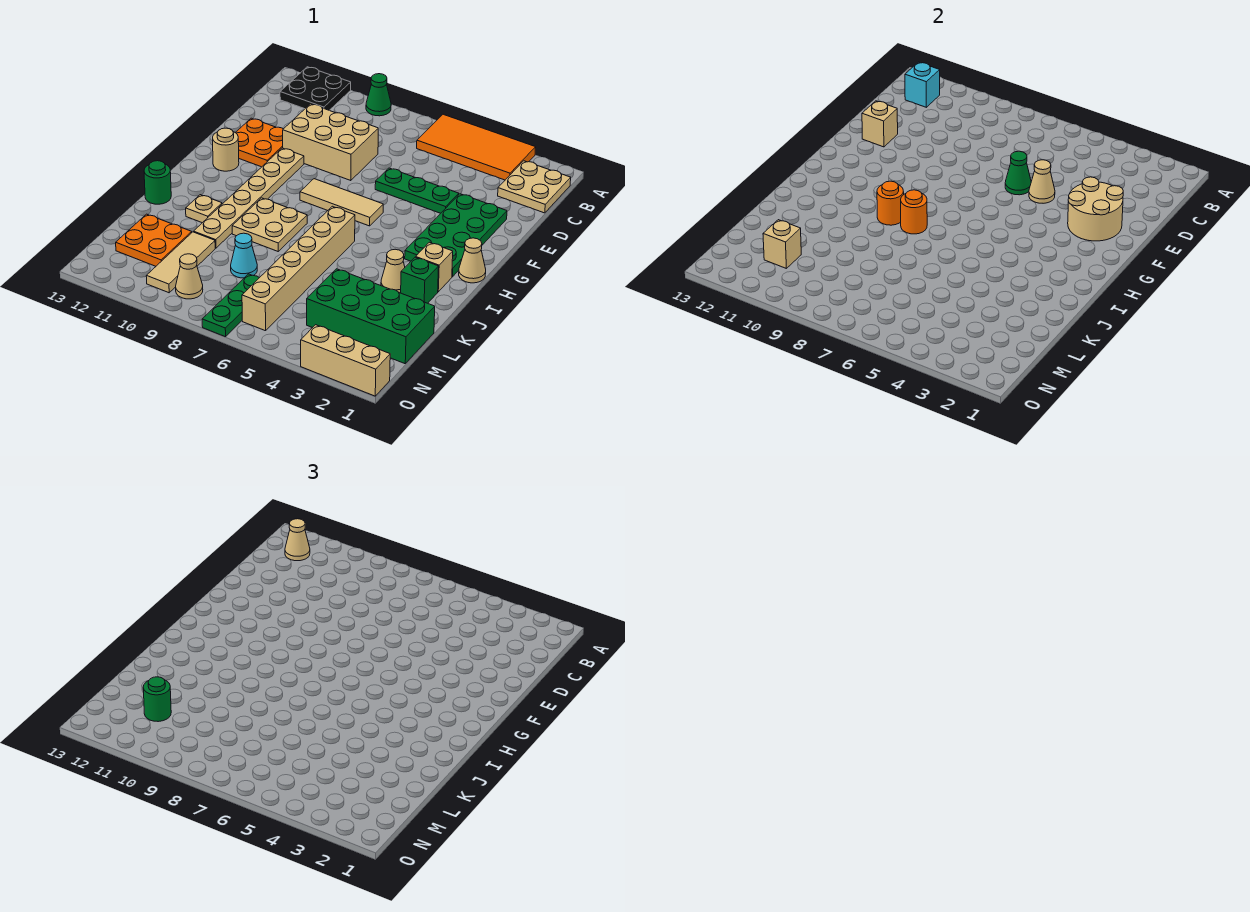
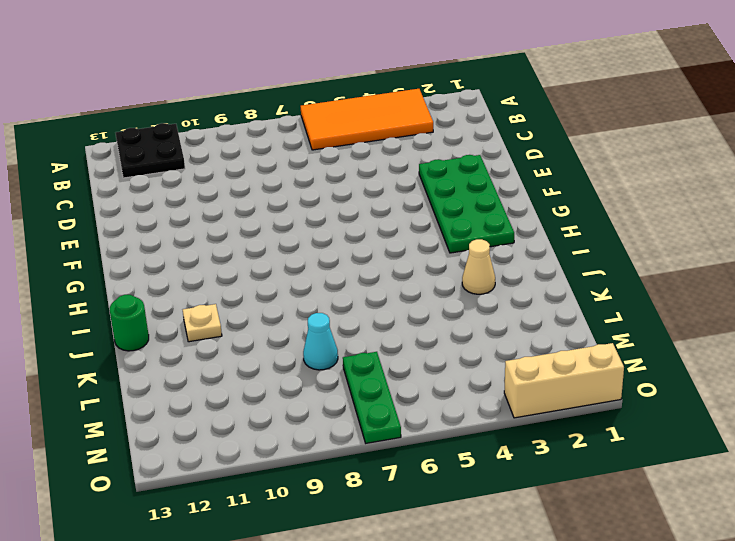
none -> green 1x1 cone [366,74,391,116]
none -> tan 2x2 plate [498,161,571,213]
none -> tan 2x3 brick [283,104,378,181]
none -> green 1x3 plate [375,168,459,213]

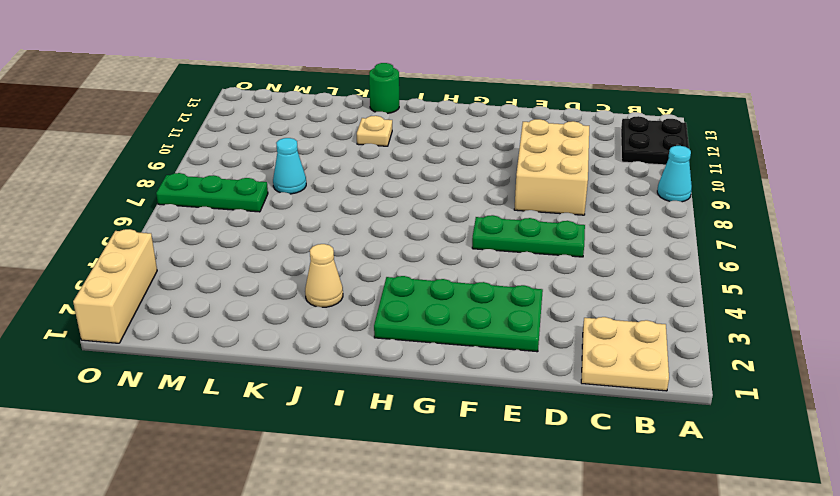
cyan 1x1 cone [657,146,692,202] -> green 1x1 cone [366,74,391,116]
green 1x3 plate [472,215,585,257] -> green 1x3 plate turned to [375,168,459,213]
none -> orange 2x4 tile [417,114,536,180]
none -> orange 2x2 plate [235,118,283,167]
none -> tan 1x6 plate [194,148,304,248]
none -> tan 1x3 tile [300,179,383,226]

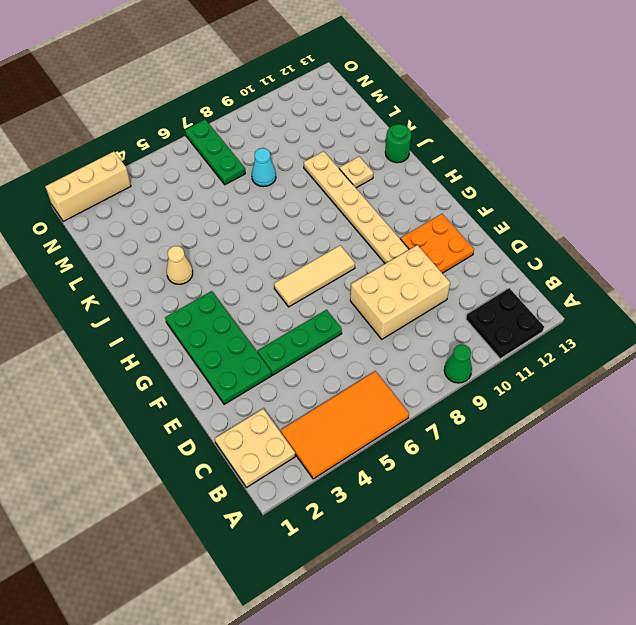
none -> tan 1x1 round brick [213,128,239,171]
none -> tan 1x1 cone [459,238,486,283]
none -> tan 1x1 brick [416,242,453,292]
none -> tan 1x6 brick [242,206,355,331]

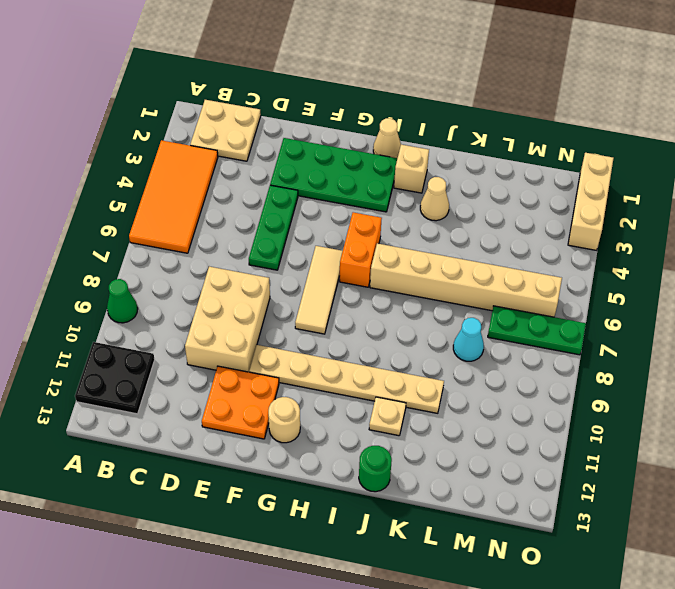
orange 1x2 brick [340,212,382,287] -> none
none -> tan 2x2 plate [232,198,307,251]
none -> green 1x1 brick [401,257,439,303]
none -> green 2x4 brick [307,269,435,364]
none -> tan 1x3 tile [146,232,215,293]

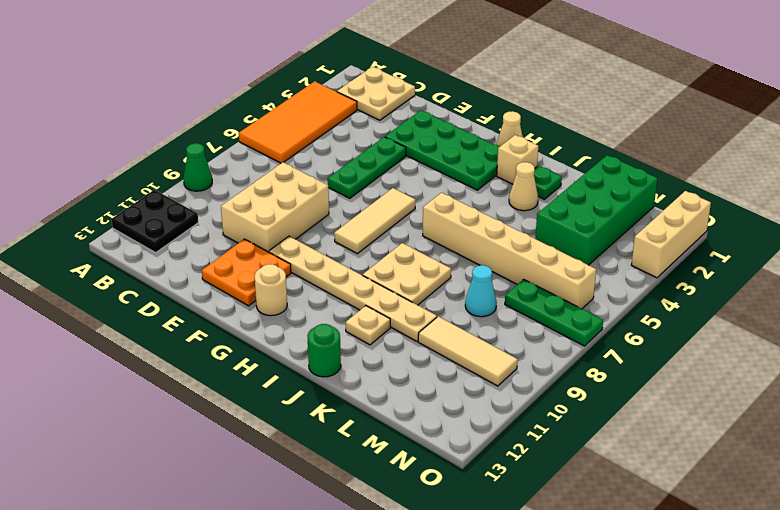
green 1x1 plate [534,166,562,199] -> green 1x1 brick [401,257,439,303]
none -> orange 2x2 plate [116,214,192,266]
none -> tan 1x1 cone [176,254,203,299]
none -> cyan 1x1 brick [905,62,940,107]
none -> tan 2x2 round brick [1068,177,1123,241]

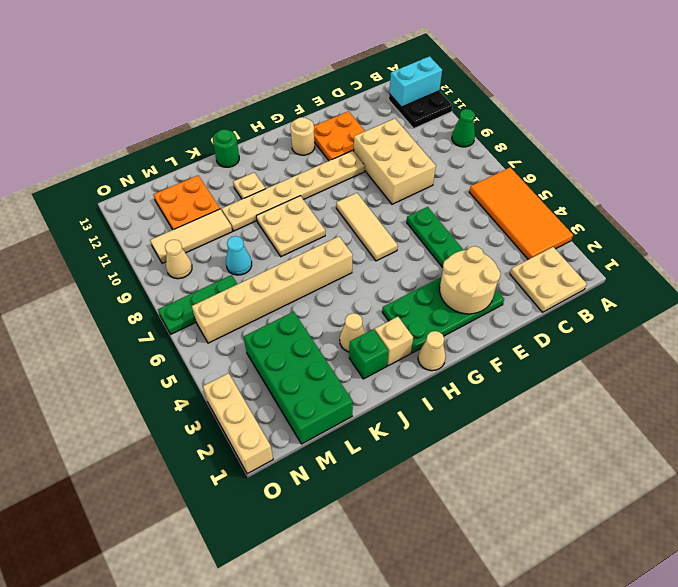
cyan 1x2 brick [389,56,442,107] -> cyan 1x1 brick [905,62,940,107]
none -> tan 1x1 cone [1029,160,1055,203]
none -> green 1x1 cone [1005,151,1031,195]
none -> tan 1x1 brick [862,101,898,147]
none -> orange 1x1 round brick [901,190,927,234]

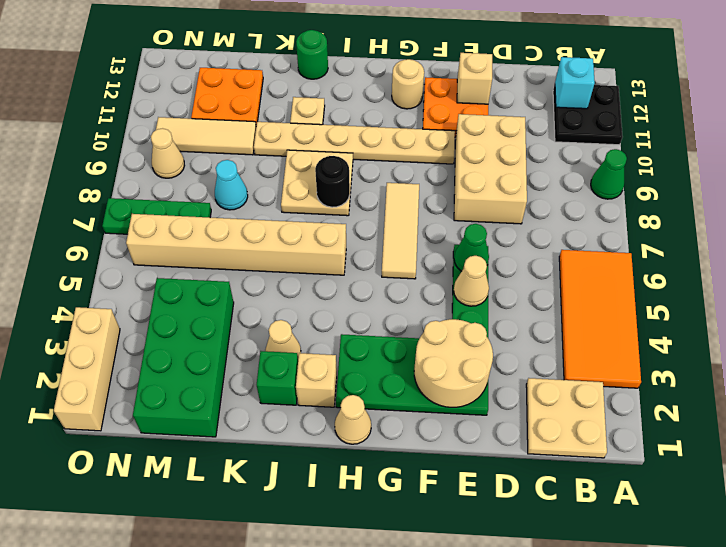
black 1x1 round brick [315,156,350,207] -> orange 1x1 round brick [901,190,927,234]
none -> orange 1x1 round brick [877,181,904,225]
none -> tan 1x1 brick [763,220,801,269]
none -> tan 1x1 cone [285,519,310,561]
none -> green 1x1 round brick [143,677,171,722]

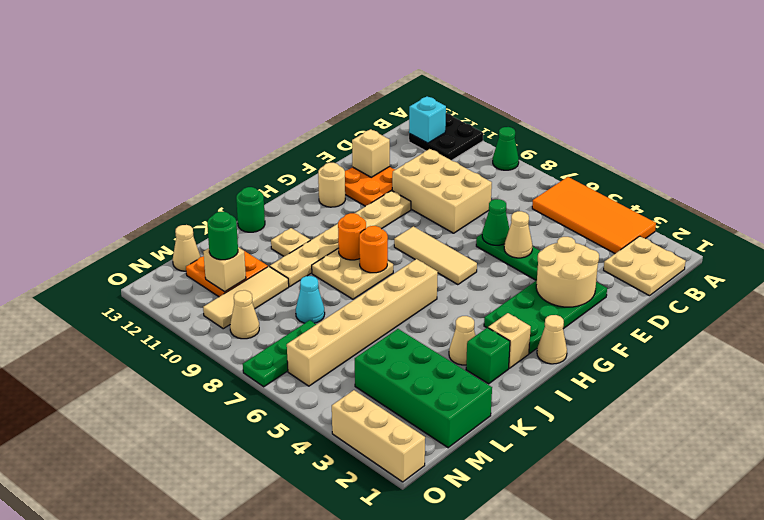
tan 1x1 cone [173,225,201,271] -> tan 1x1 cone moved to [285,519,310,561]

